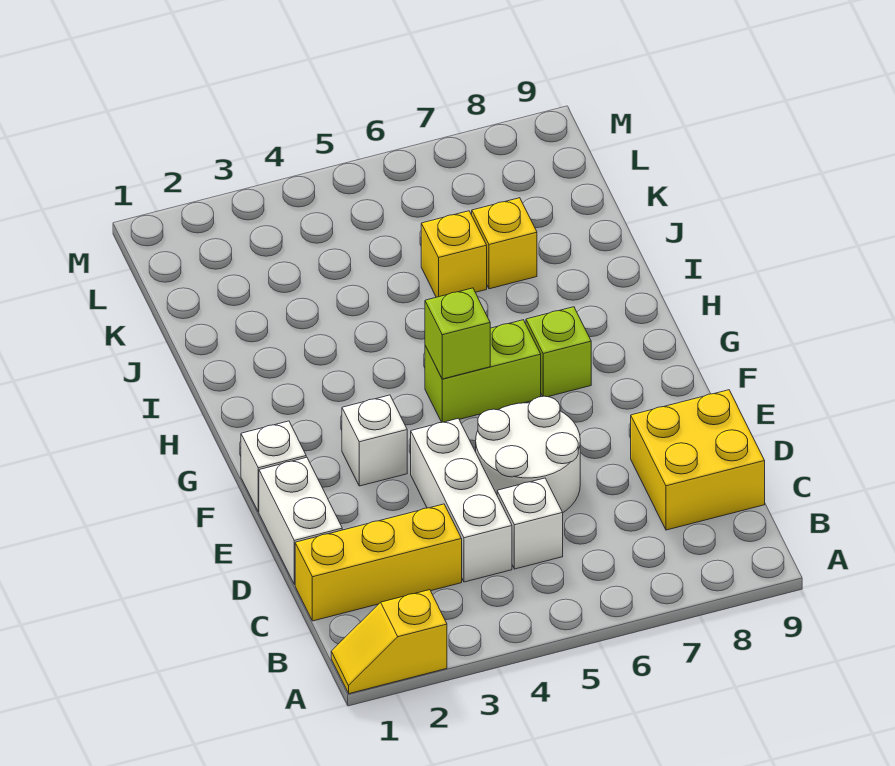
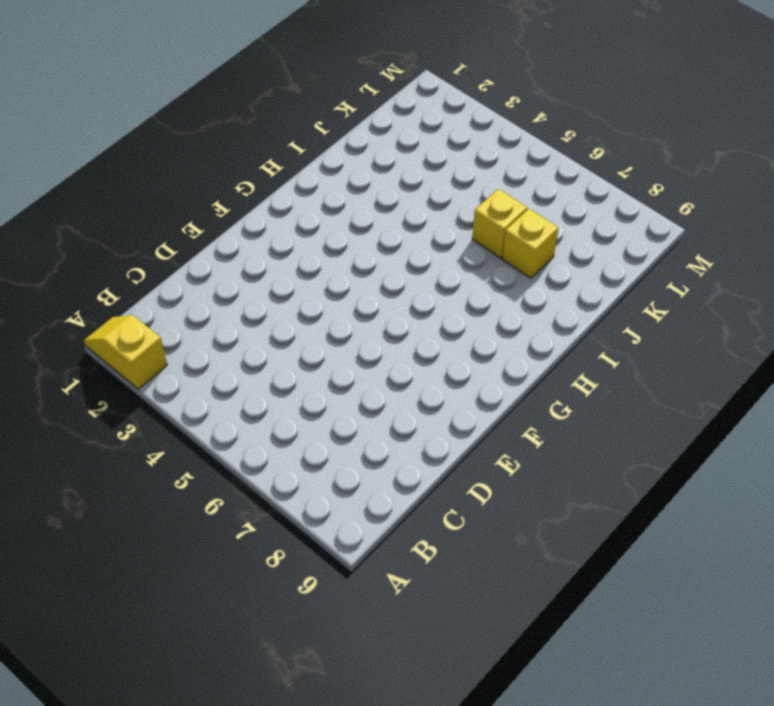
none -> yellow 1x3 brick [295,504,462,621]
none -> white 1x3 brick [411,418,512,582]
none -> white 1x1 brick [497,478,563,569]

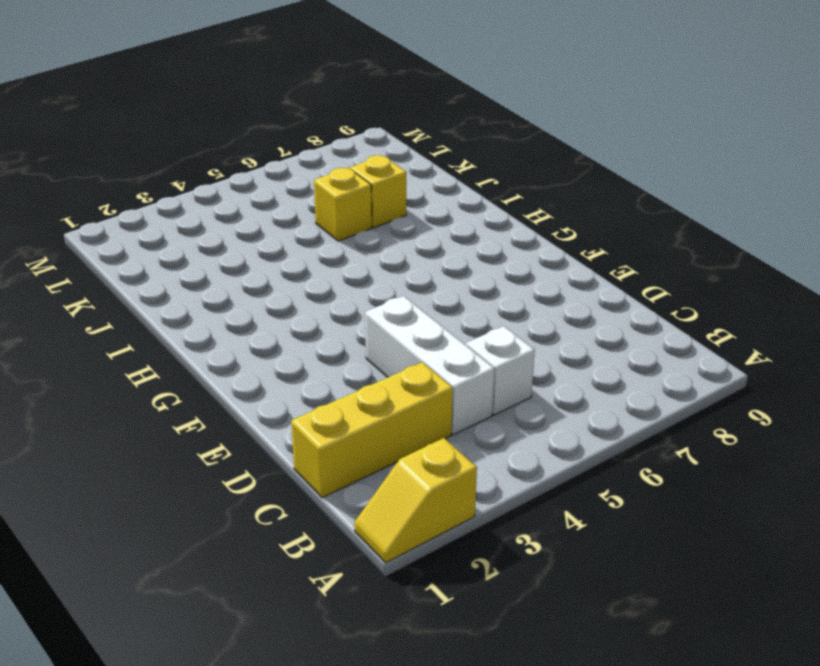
none -> yellow 2x2 brick [631,390,765,530]
none -> white 1x2 brick [259,457,342,585]
none -> white 2x2 round brick [476,396,580,512]

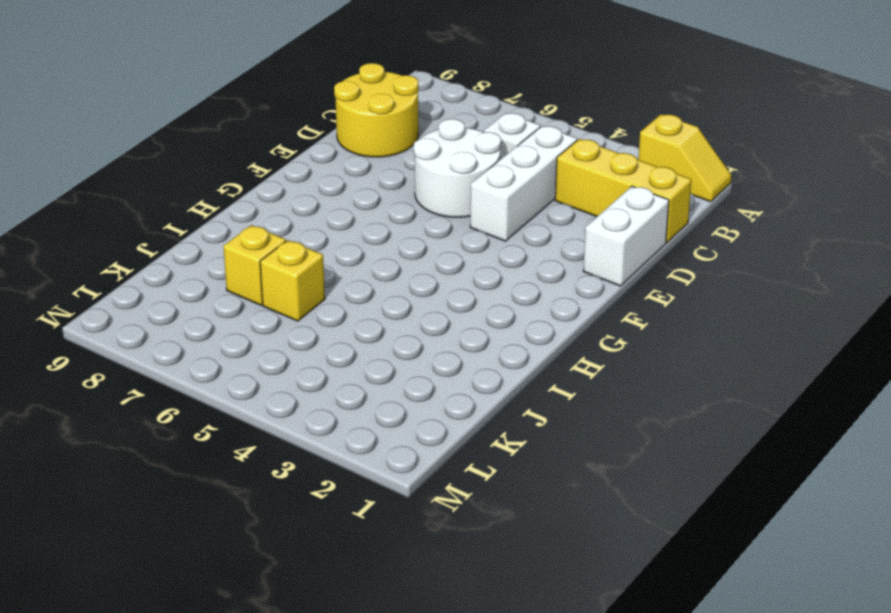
yellow 2x2 round brick [334,63,419,157] -> yellow 2x2 brick [631,390,765,530]
none -> white 1x1 brick [241,421,306,512]
none -> white 1x1 brick [342,395,407,486]
none -> lime 1x2 brick [425,320,541,422]

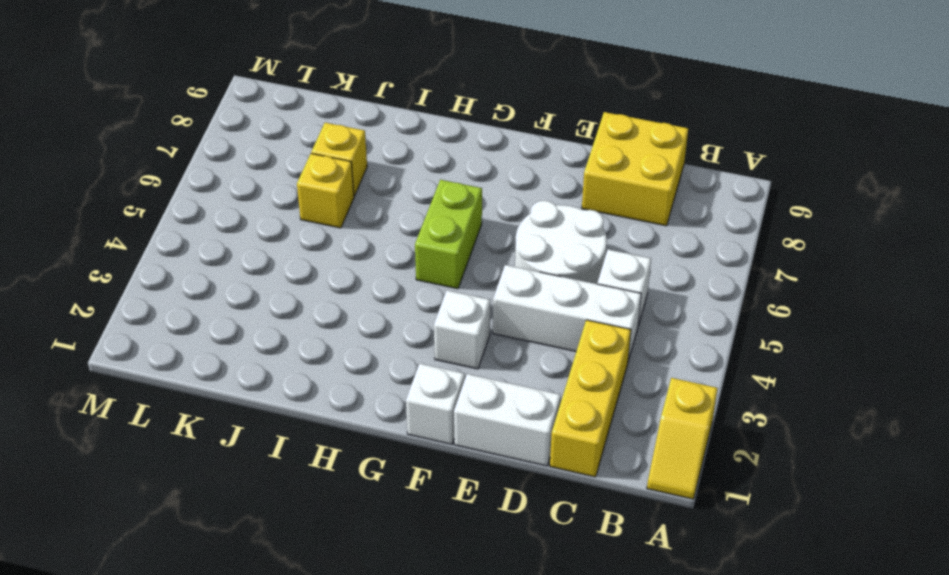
none -> lime 1x1 brick [526,307,591,397]
none -> lime 1x1 brick [425,288,490,379]

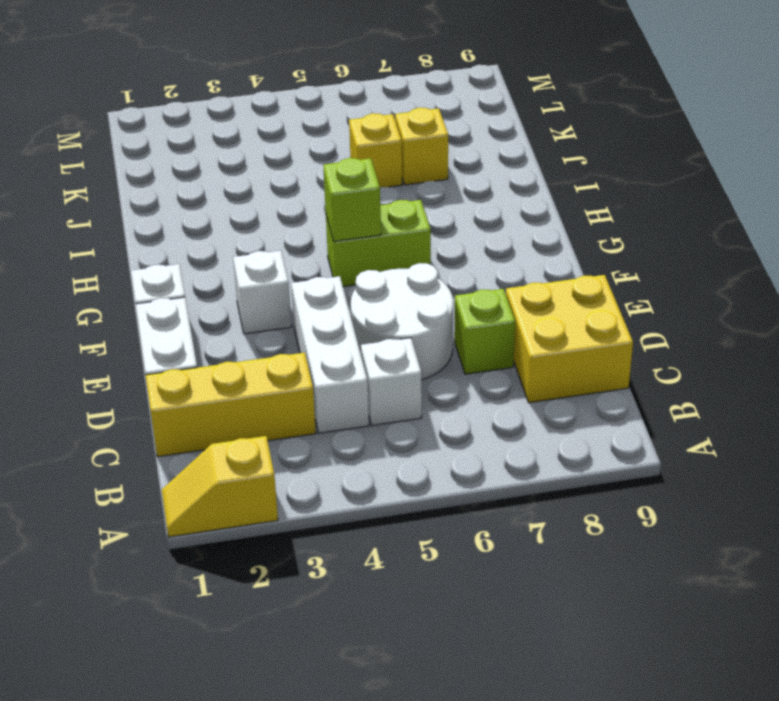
lime 1x1 brick [454,289,515,374] -> lime 1x1 brick moved to [526,307,591,397]

